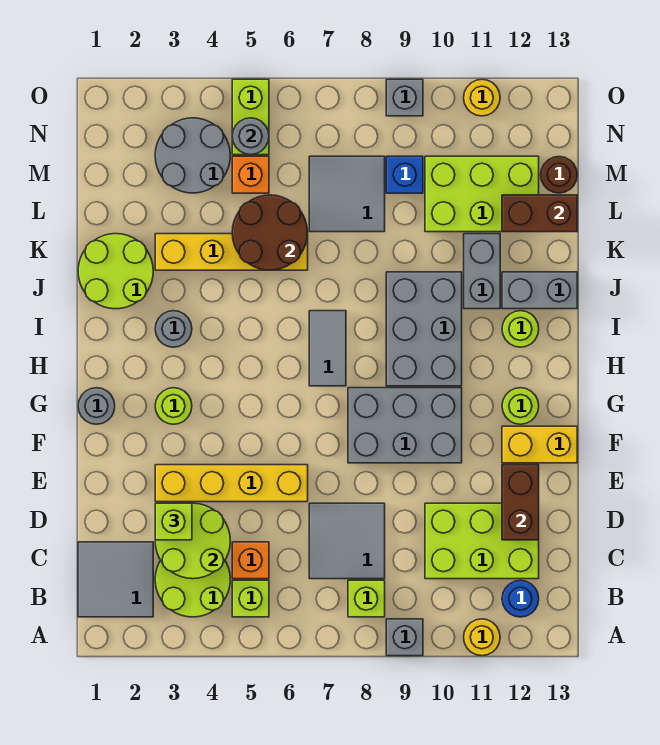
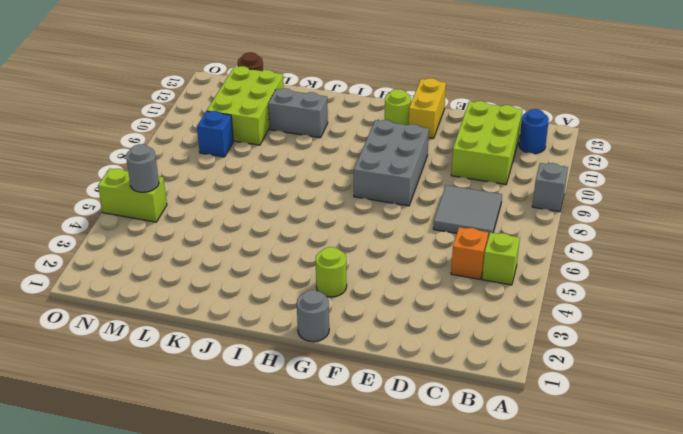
none -> yellow 1x1 round brick [464,619,500,656]
none -> grey 2x2 tile [78,542,153,617]
none -> lime 2x2 round brick [155,561,230,617]
none -> lime 1x1 brick [348,580,385,617]

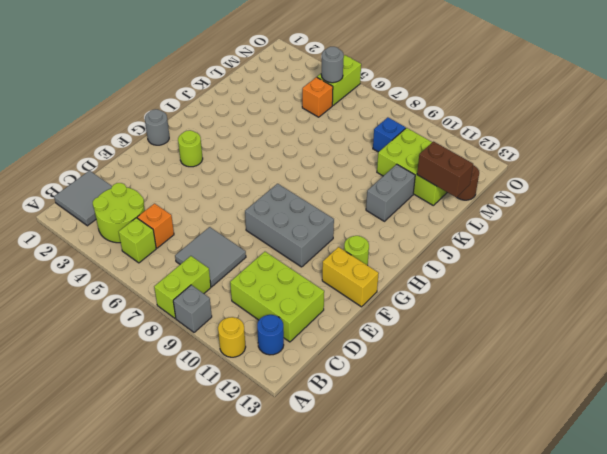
lime 1x2 brick [154,256,211,318] -> lime 1x1 brick [348,580,385,617]
none -> yellow 1x4 brick [155,465,308,502]
none -> grey 1x2 tile [309,311,346,386]
none -> grey 2x3 brick [386,272,462,386]
none -> grey 1x1 round brick [155,311,192,347]

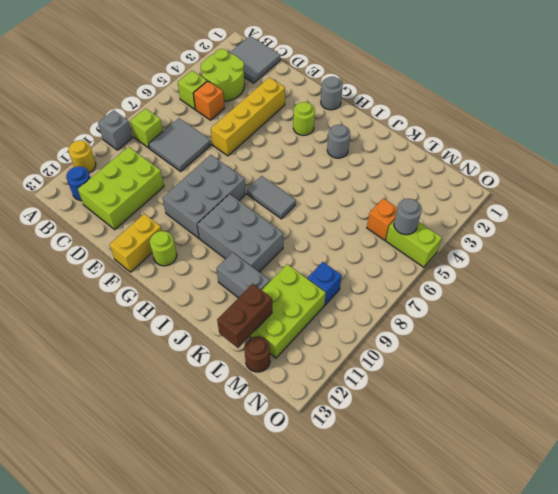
none -> lime 1x1 round brick [502,311,539,347]
none -> lime 2x2 round brick [78,234,153,309]
none -> grey 1x2 brick [502,272,577,309]
none -> yellow 1x4 brick [155,234,308,270]

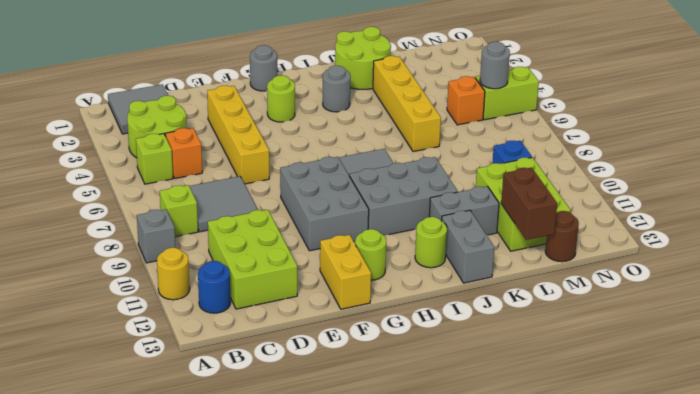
none -> grey 2x2 tile [309,156,385,232]
none -> grey 2x2 round brick [155,118,230,193]
none -> grey 1x1 brick [386,79,423,116]
none -> yellow 1x1 round brick [464,79,500,116]

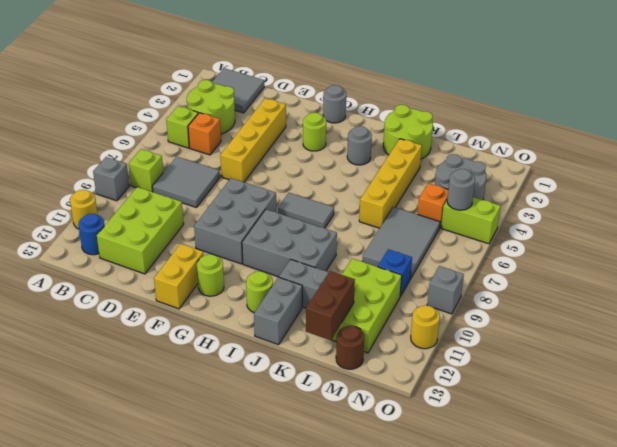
grey 2x3 tile [363,207,440,279] -> grey 2x2 tile [309,156,385,232]
none -> lime 2x2 round brick [155,503,230,579]
none -> brown 1x2 brick [502,465,539,540]
none -> brown 2x2 round brick [232,195,308,270]
none -> lime 1x1 brick [155,503,192,540]

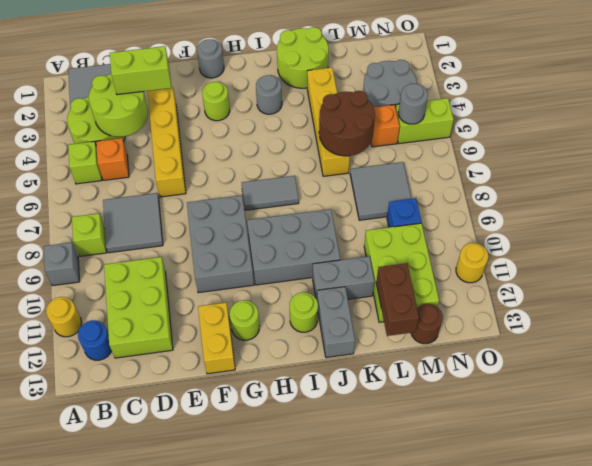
lime 1x2 brick [110,46,171,95] -> lime 1x1 brick [155,503,192,540]
none -> grey 1x1 brick [386,79,423,116]
none -> brown 1x2 brick [502,465,539,540]

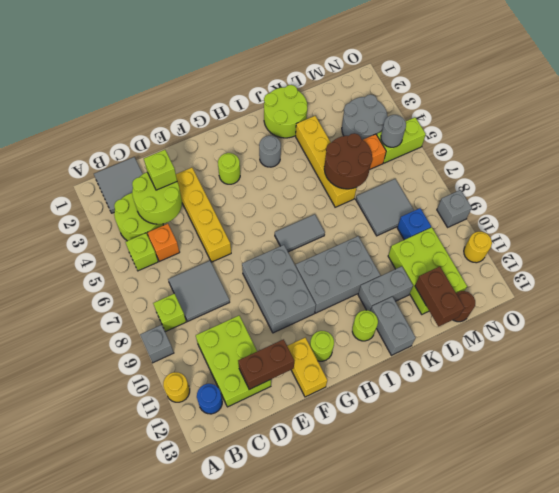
none -> grey 1x1 round brick [78,388,115,424]

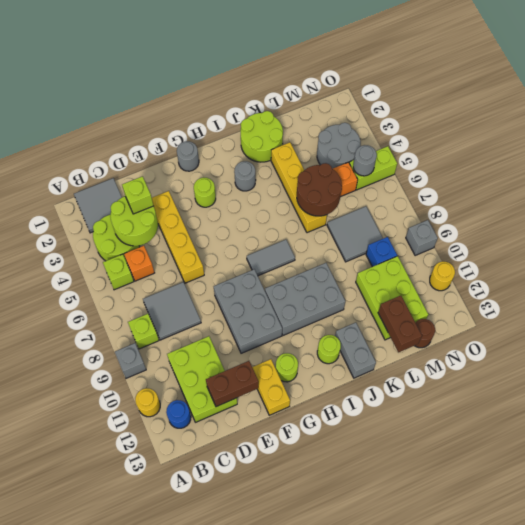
none -> grey 1x2 brick [464,234,500,309]

